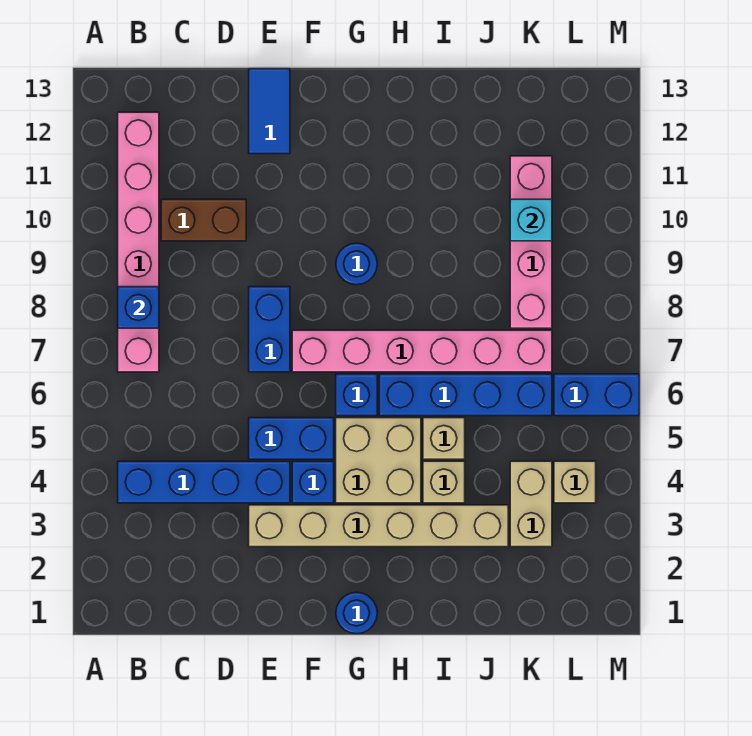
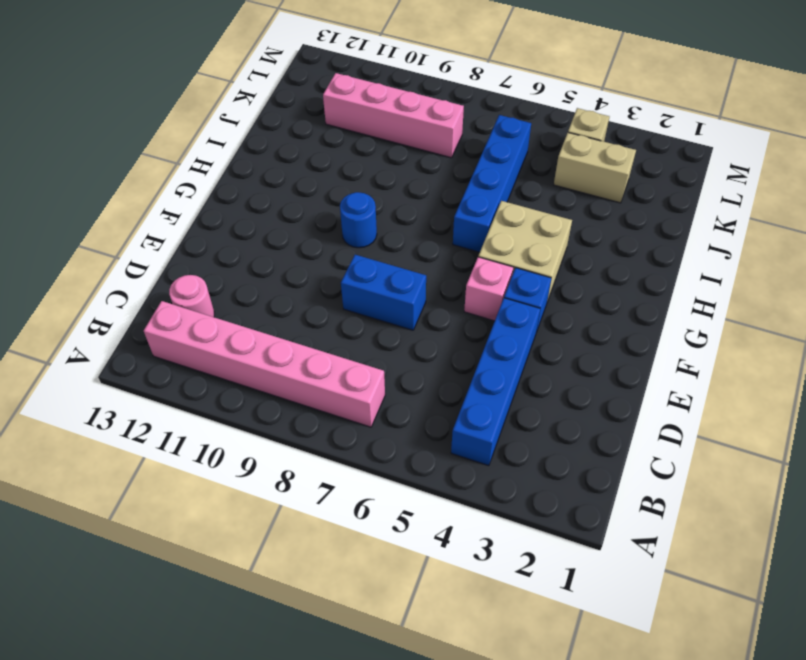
pink 1x1 round brick [169,275,214,317] -> none
pink 1x1 brick [464,257,513,321] -> blue 1x2 brick [249,418,334,459]
none -> brown 1x2 brick [161,199,246,241]
none -> tan 1x6 brick [249,505,508,547]
none -> blue 1x2 tile [249,69,290,154]

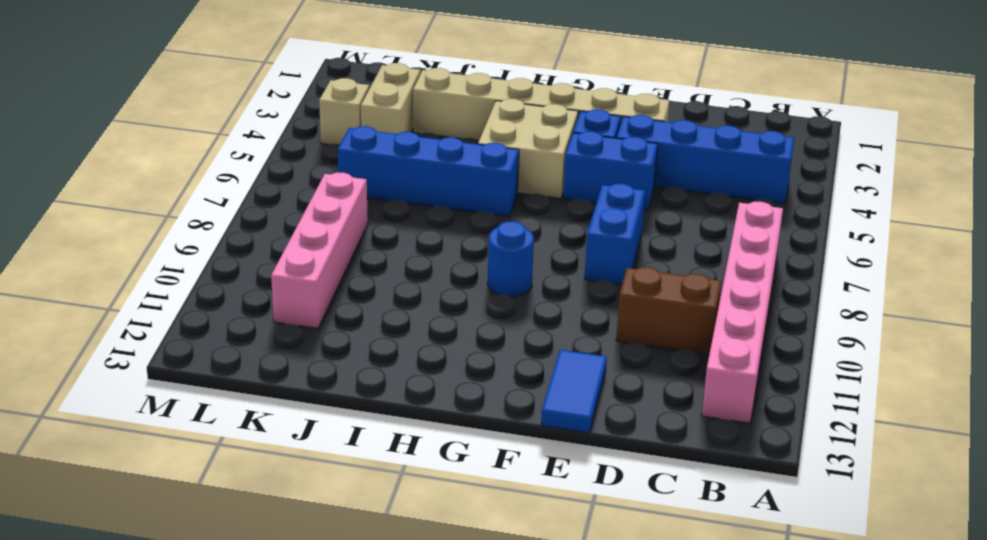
none -> pink 1x6 brick [292,330,552,372]
none -> blue 1x1 round brick [336,592,377,634]
none -> blue 1x1 brick [336,374,377,416]

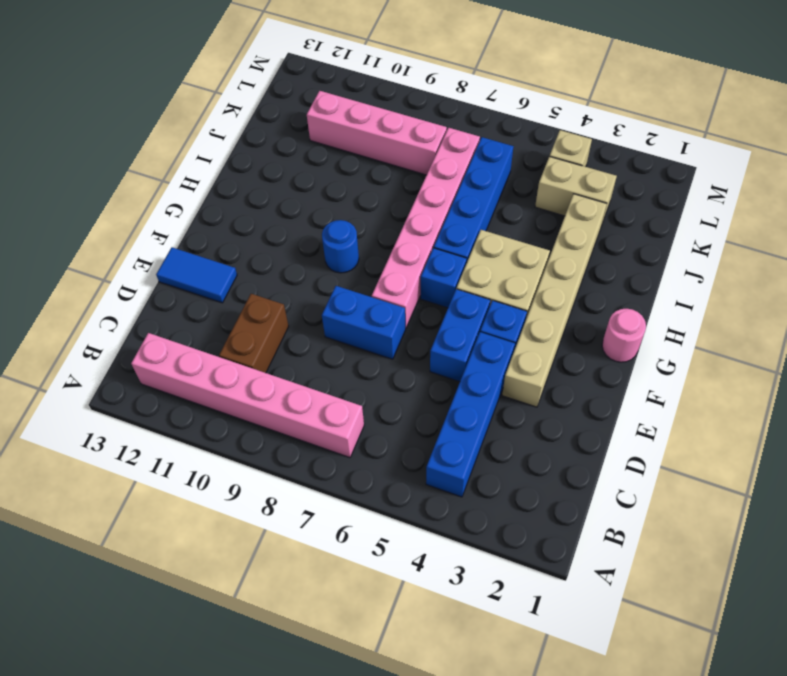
pink 1x1 round brick [602,309,646,362] -> blue 1x1 round brick [336,592,377,634]
none -> tan 1x1 brick [423,461,465,503]
none -> tan 1x1 brick [423,418,465,459]
none -> blue 1x2 brick [554,374,639,416]

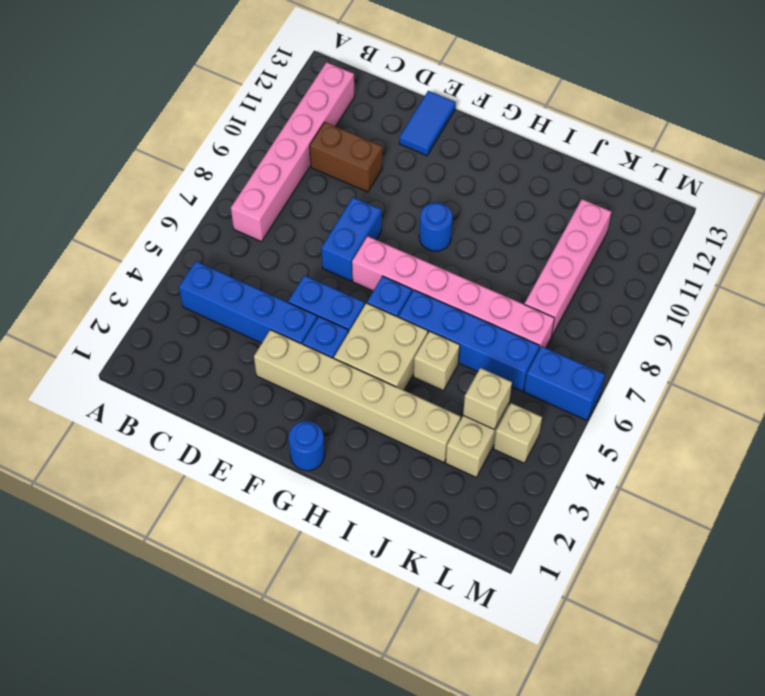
tan 1x1 brick [463,368,512,429] -> tan 1x1 brick moved to [423,461,465,503]
none -> blue 1x1 brick [118,287,159,328]
none -> cyan 1x1 brick [510,199,552,241]

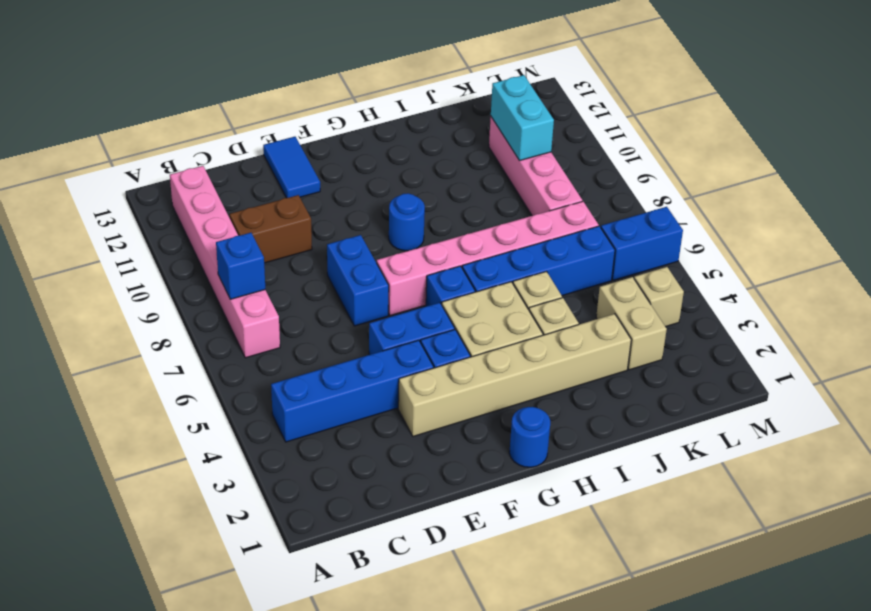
cyan 1x2 brick [491,75,554,161] -> cyan 1x1 brick [510,199,552,241]

